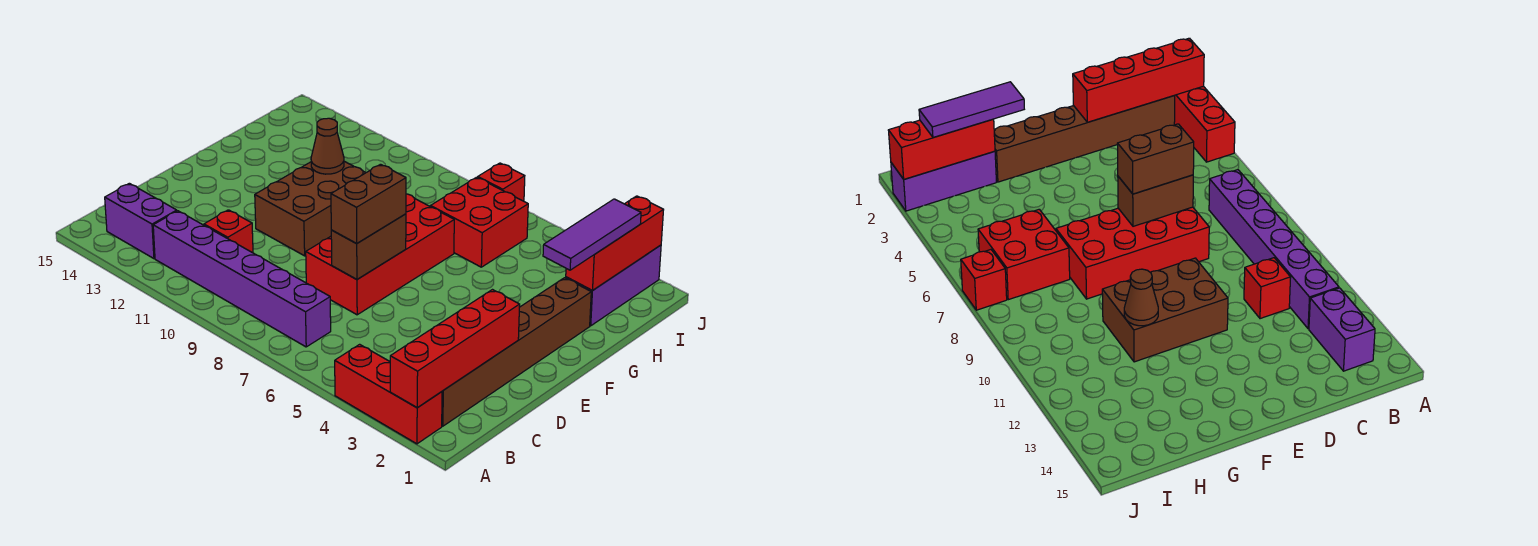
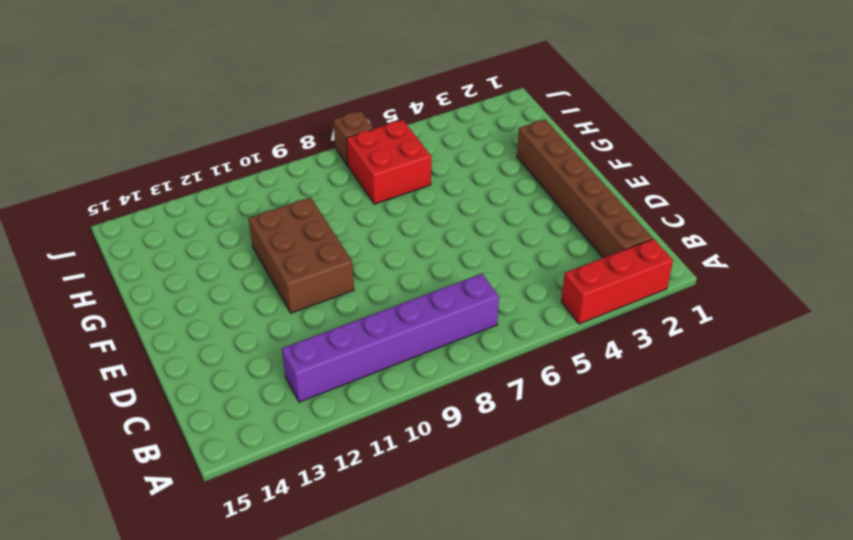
brown 1x1 brick [333,111,374,165] -> red 1x1 brick [478,163,525,201]
none -> purple 1x2 brick [105,183,177,259]
none -> red 1x1 brick [204,210,253,253]
none -> red 2x4 brick [306,194,454,315]

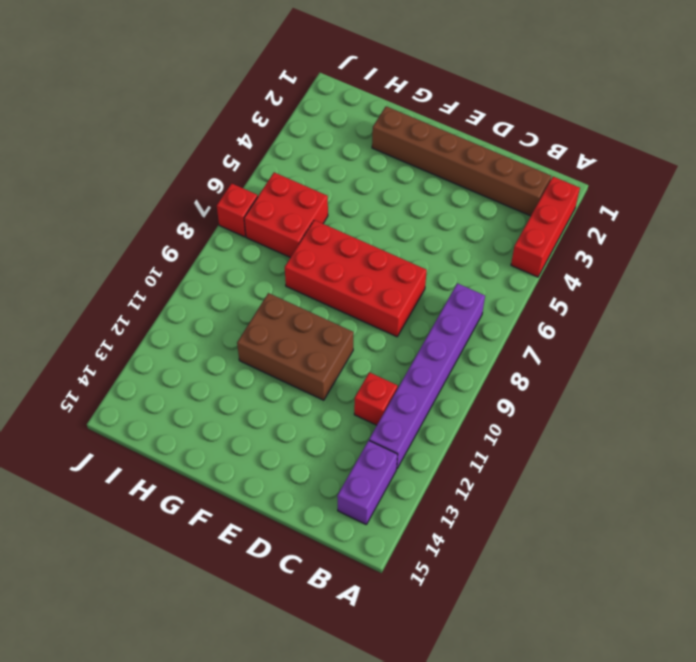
none -> purple 1x3 brick [566,245,661,326]
none -> red 1x4 brick [390,290,520,408]
none -> brown 1x2 brick [331,214,406,279]

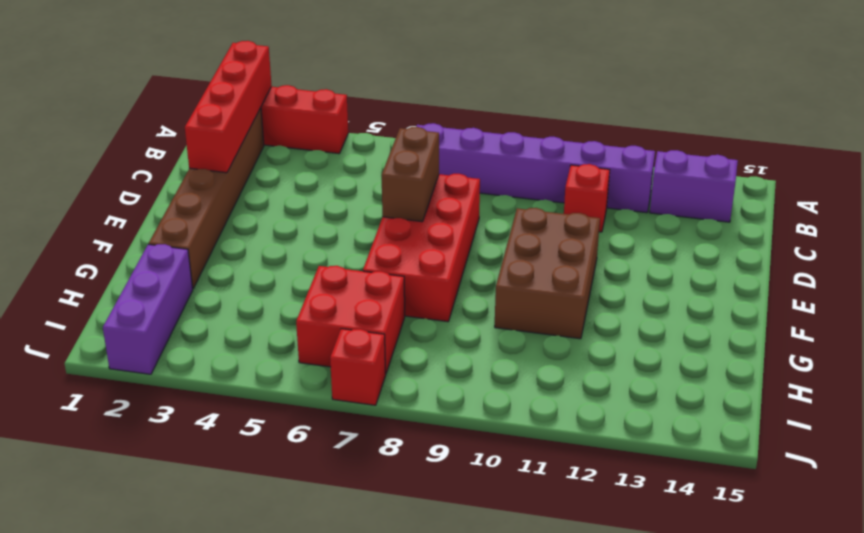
none -> brown 1x1 cone [311,118,344,174]
none -> red 1x3 brick [566,196,663,291]
none -> brown 1x2 brick [331,164,406,243]

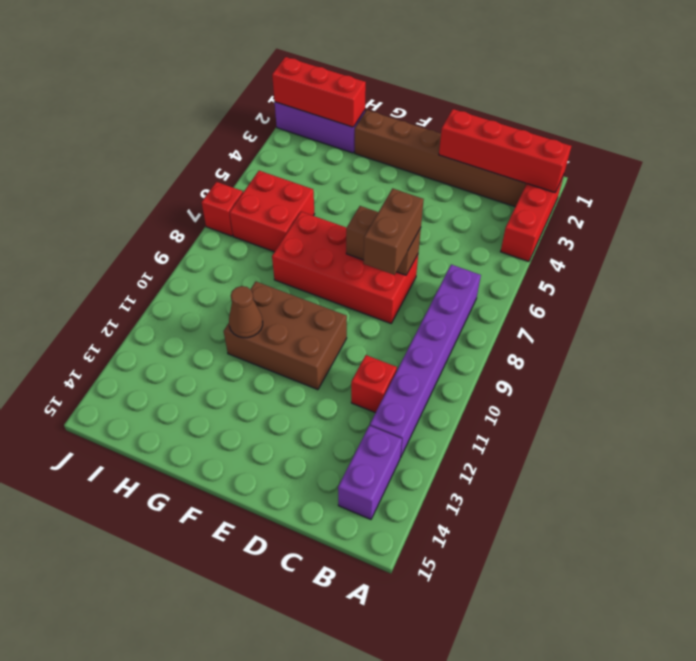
brown 1x2 brick [364,188,424,275] -> brown 1x2 brick turned to [331,164,406,243]
none -> purple 1x3 tile [543,199,641,270]

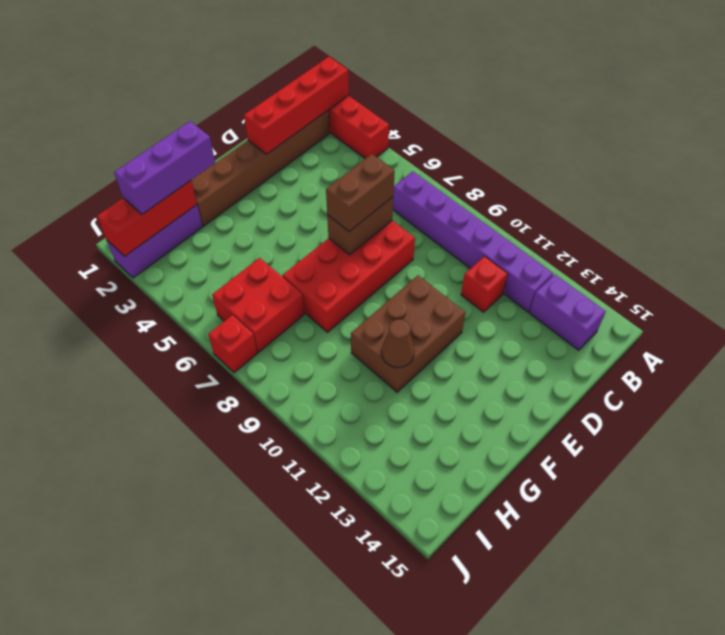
purple 1x3 brick [114,121,215,214] -> purple 1x3 tile [543,199,641,270]

